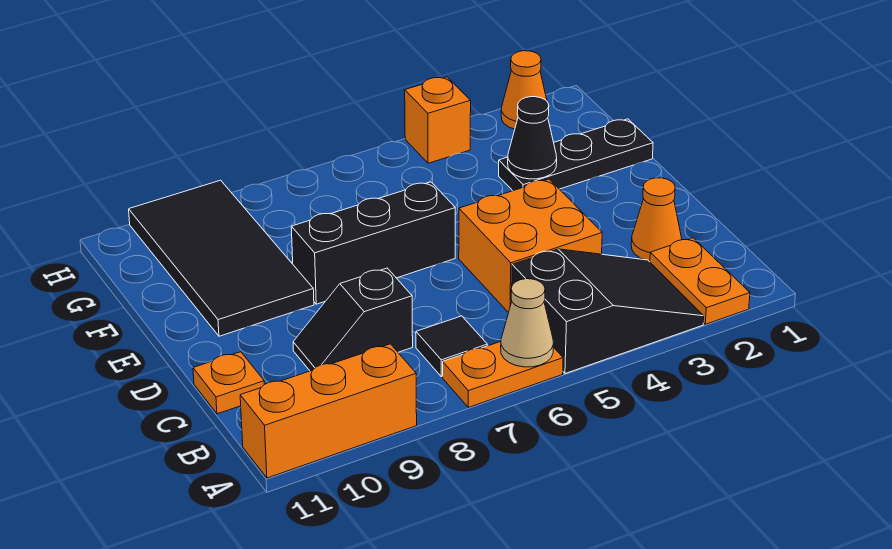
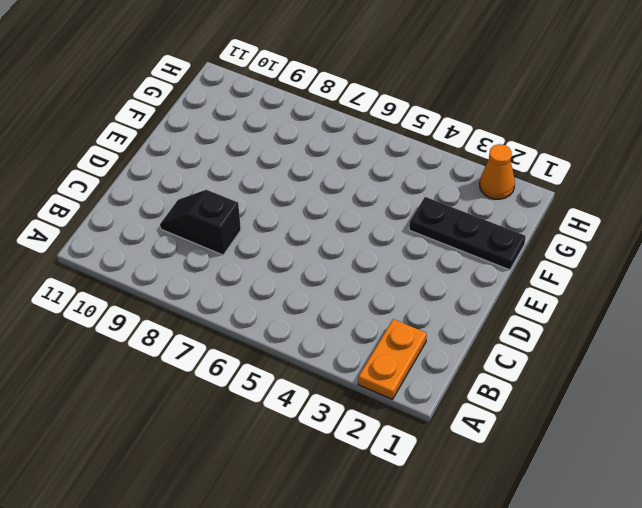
none -> black 2x3 slope [512,249,704,374]
none -> orange 1x2 plate [443,342,563,407]
none -> orange 1x3 brick [240,344,417,478]

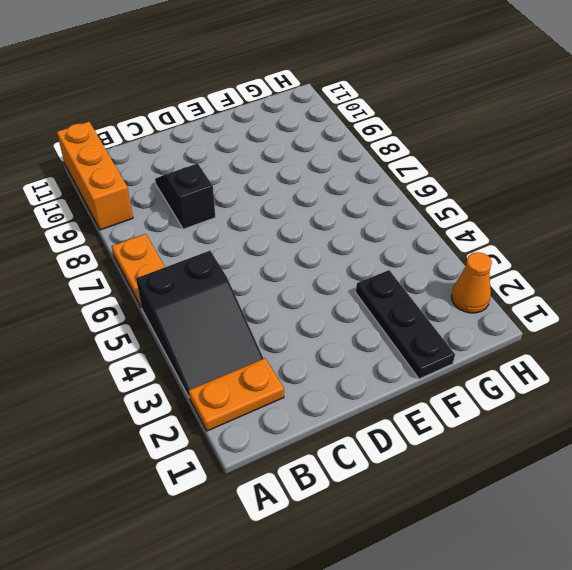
none -> black 1x1 tile [416,316,487,377]
none -> orange 1x1 cone [631,178,682,261]
none -> orange 2x2 brick [459,179,602,313]

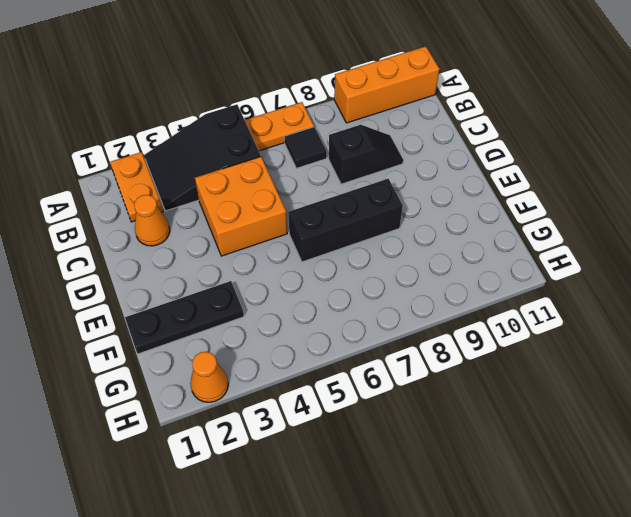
none -> orange 1x1 plate [193,352,264,414]
none -> black 2x4 tile [129,180,314,336]
none -> orange 1x1 brick [405,77,471,163]

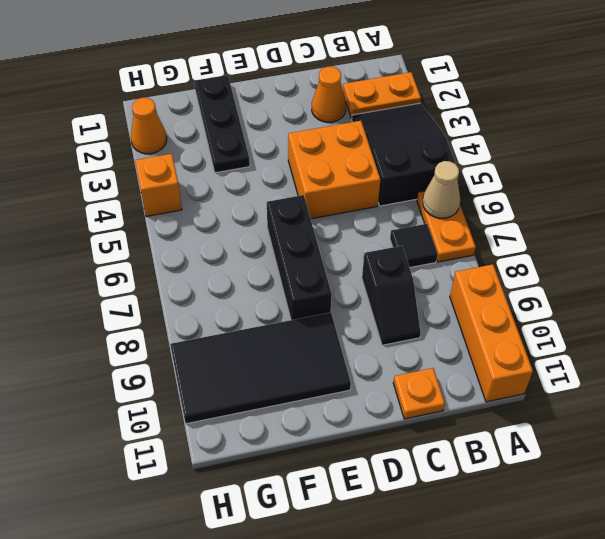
none -> black 1x1 cone [508,97,557,179]

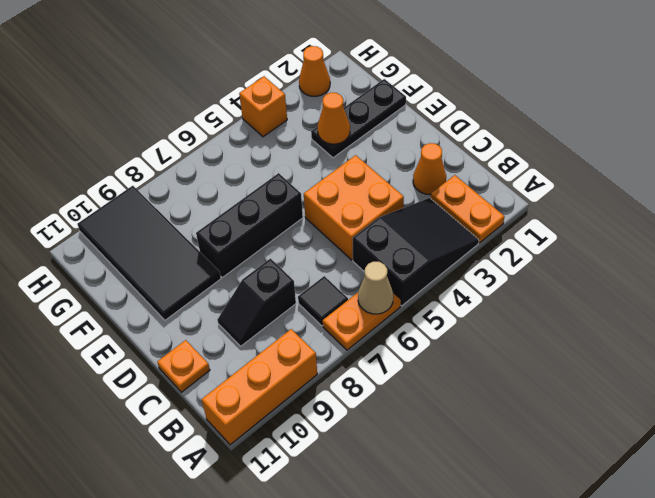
orange 1x1 cone [318,93,350,144] -> black 1x1 cone [508,97,557,179]

